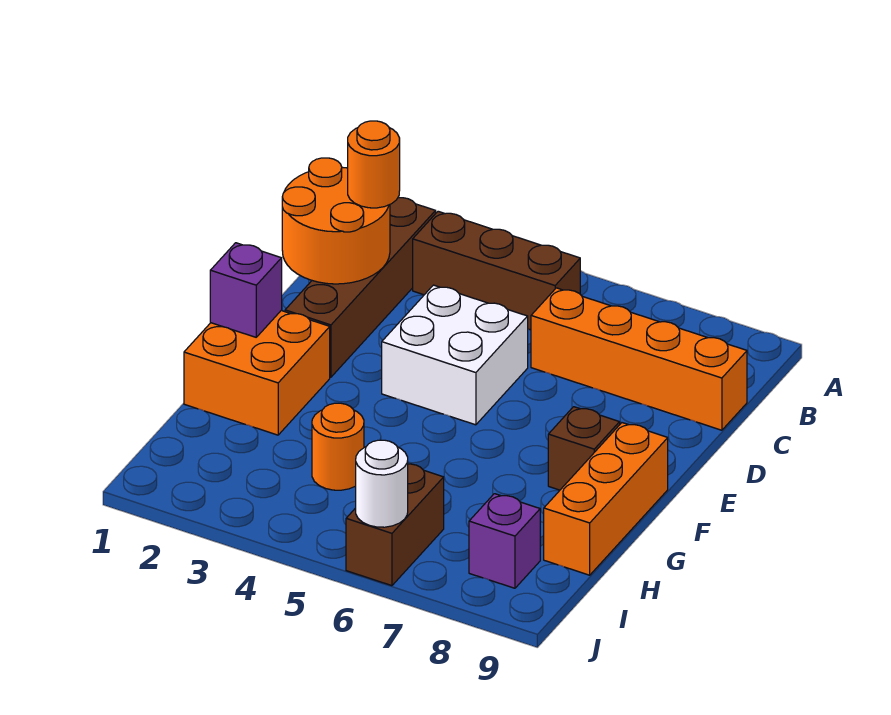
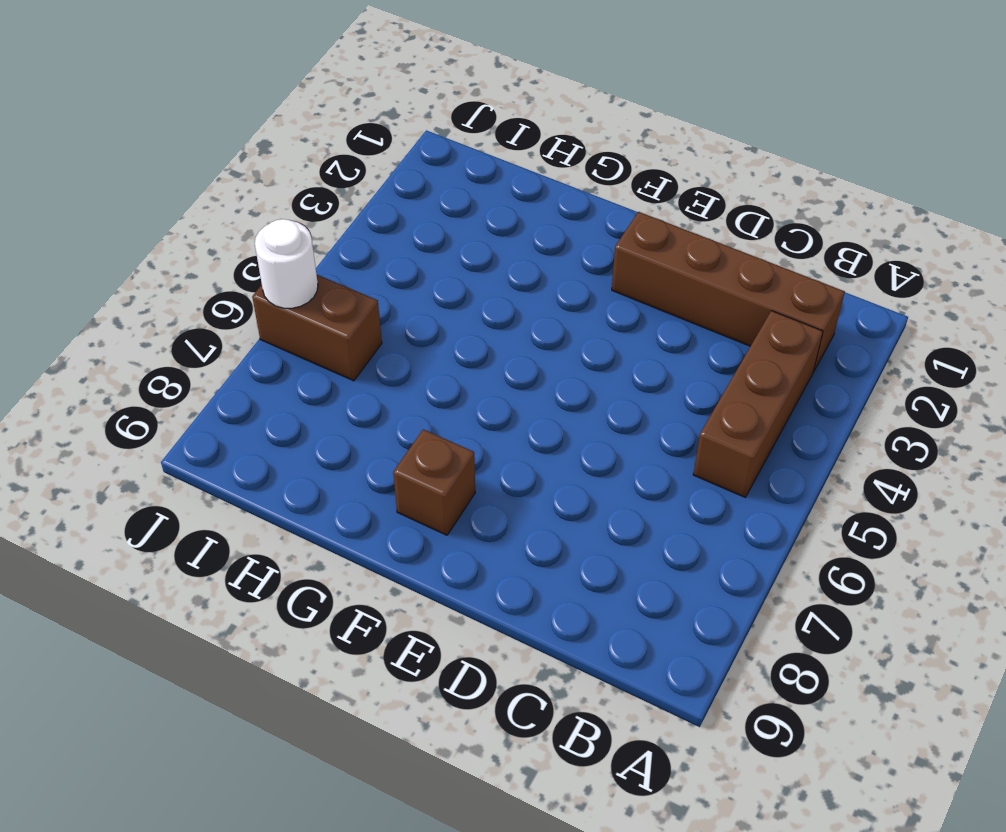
none -> orange 1x4 brick [531,288,747,430]
none -> white 2x2 brick [382,285,528,425]
none -> orange 2x2 brick [184,311,330,435]

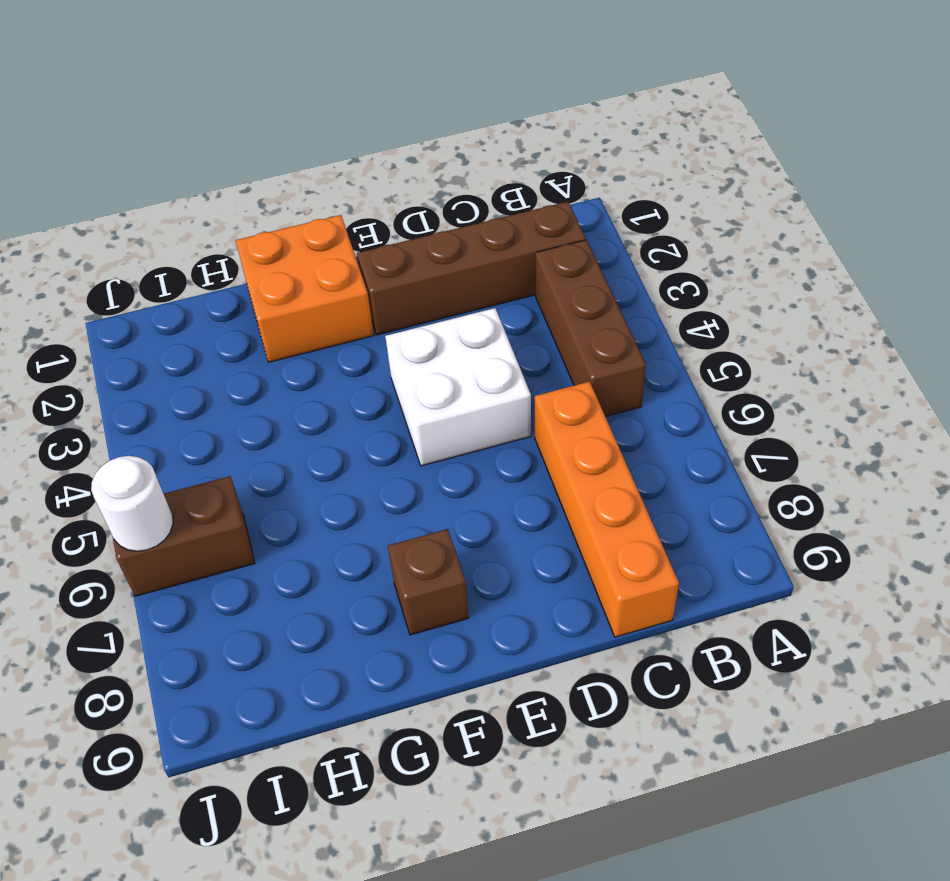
none -> orange 1x3 brick [544,423,668,575]
none -> orange 1x1 round brick [312,403,364,490]
none -> purple 1x1 brick [469,494,540,588]

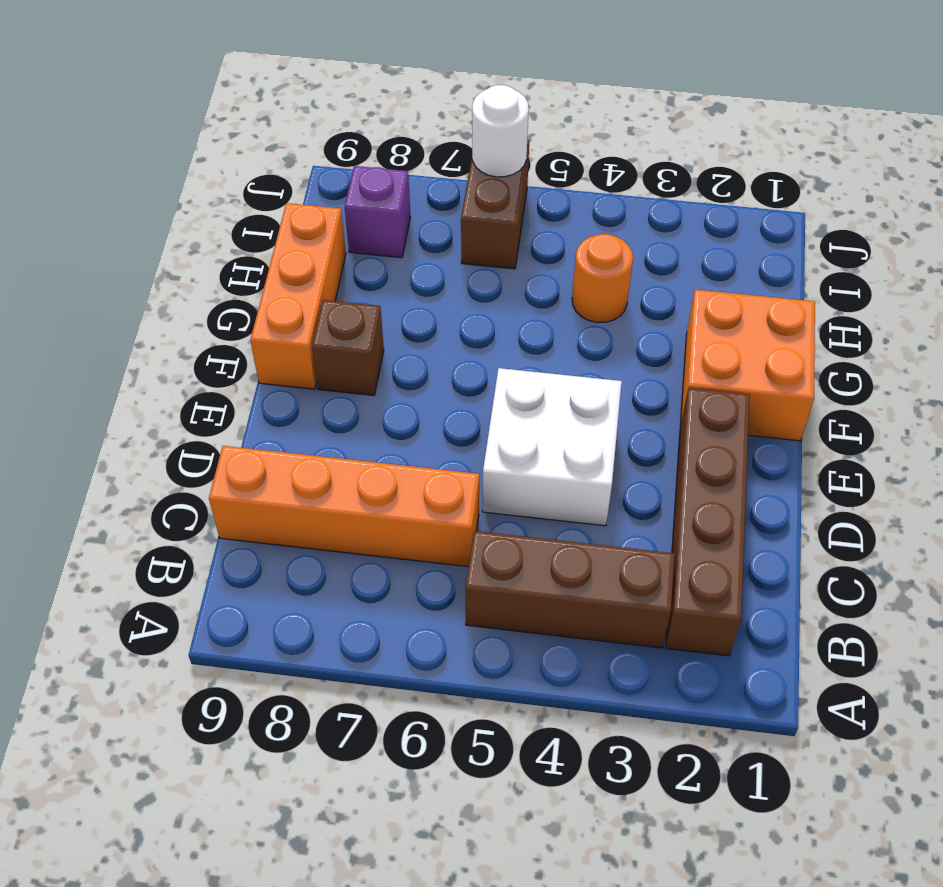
none -> orange 2x2 round brick [282,158,390,284]
none -> purple 1x1 brick [210,243,282,337]
none -> orange 1x1 round brick [348,121,400,208]

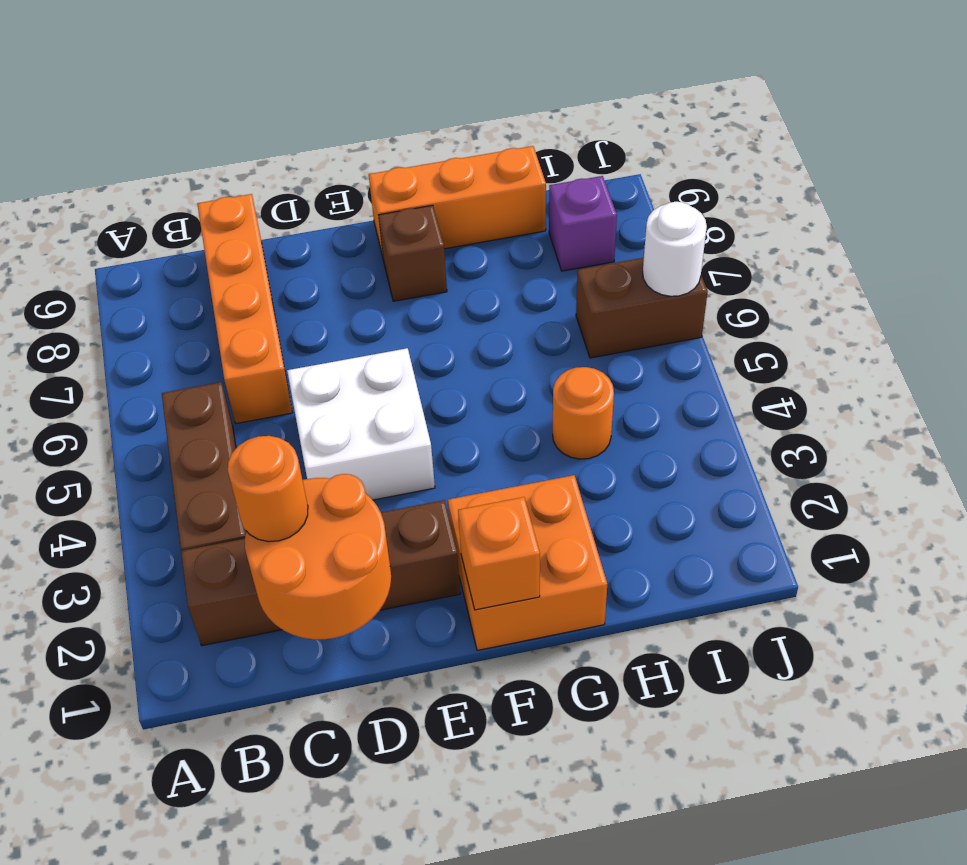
orange 1x1 brick [458,497,540,610] -> purple 1x1 brick [210,243,282,337]

